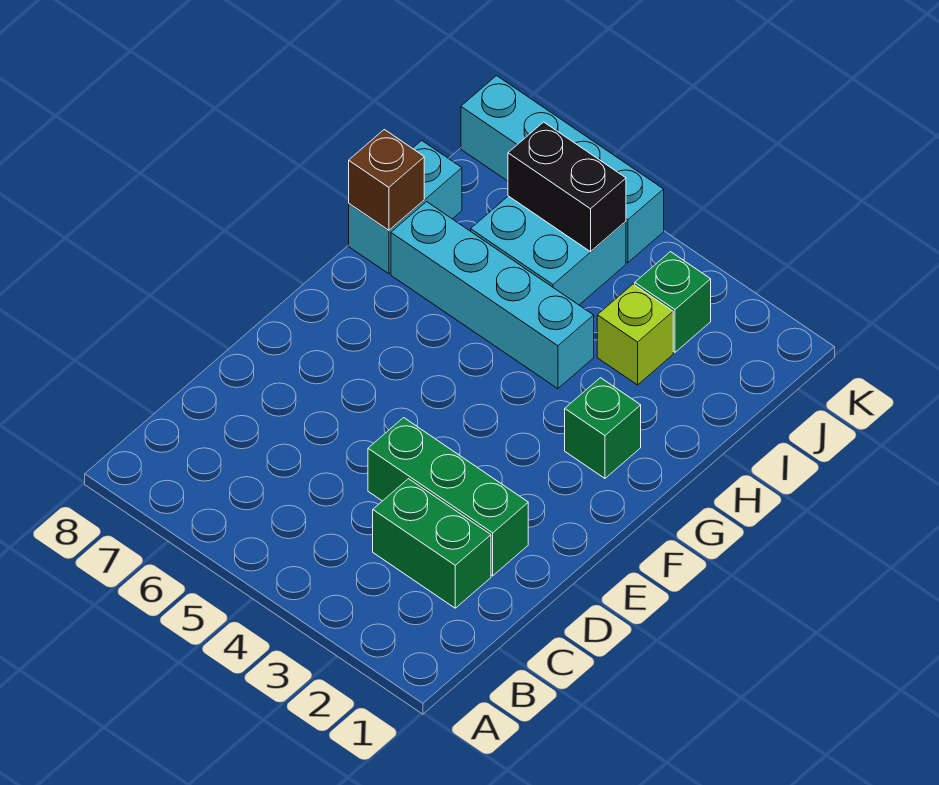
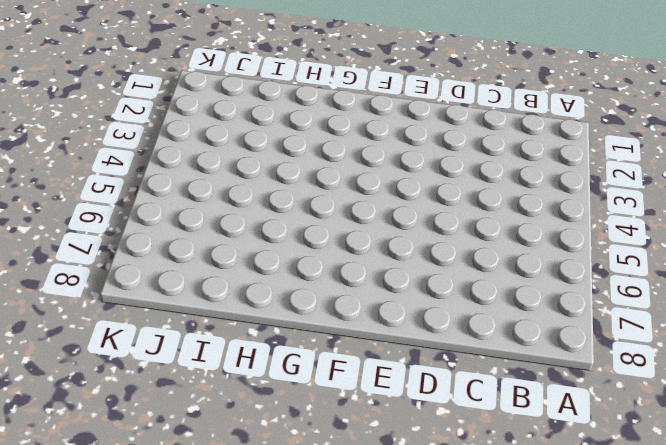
none -> green 1x2 brick [373,479,491,608]
none -> green 1x3 brick [368,418,528,576]

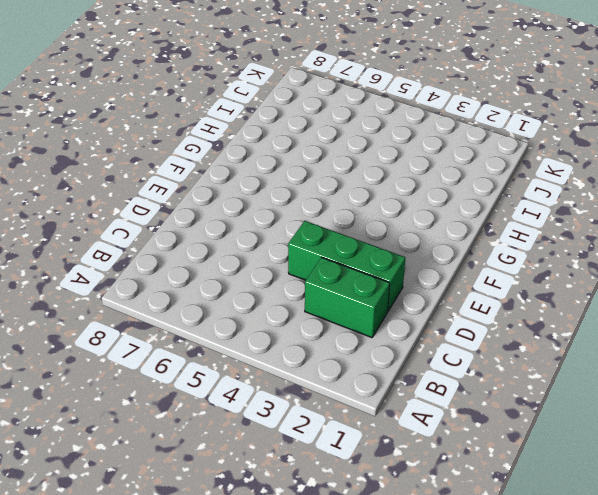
none -> green 1x1 brick [565,378,641,478]
none -> cyan 1x4 brick [391,202,594,389]

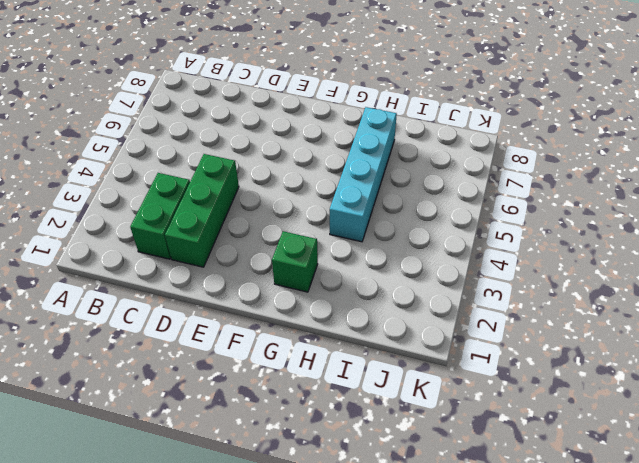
none -> cyan 1x2 brick [349,140,462,274]
none -> lime 1x1 brick [597,284,673,385]

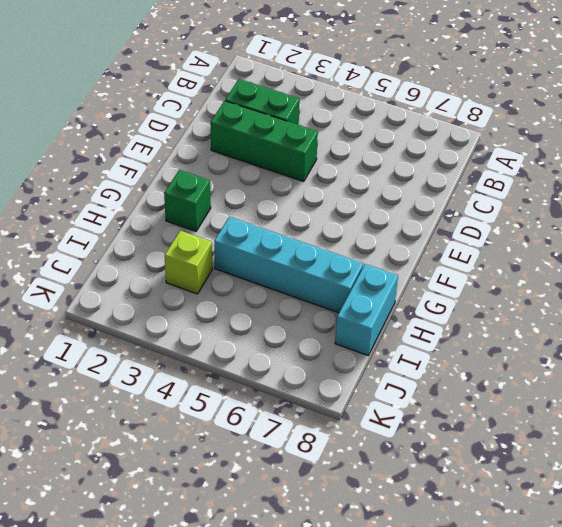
none -> cyan 2x2 brick [471,196,626,305]
none -> green 1x1 brick [635,252,711,352]

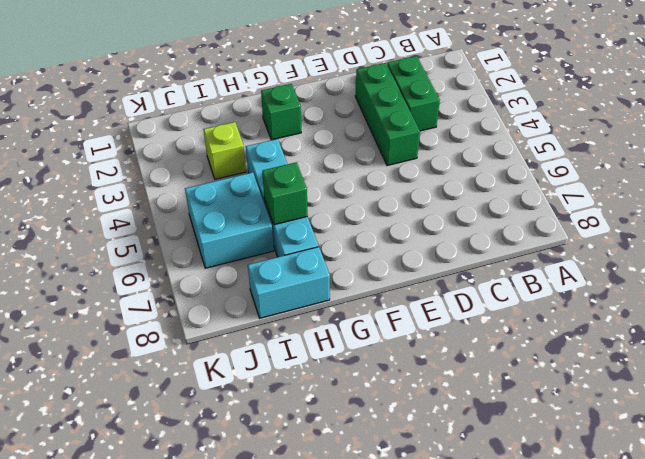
green 1x1 brick [262,162,308,225] -> green 1x1 brick moved to [635,252,711,352]
none -> cyan 1x4 brick [461,76,664,263]
none -> brown 1x1 brick [349,130,424,230]

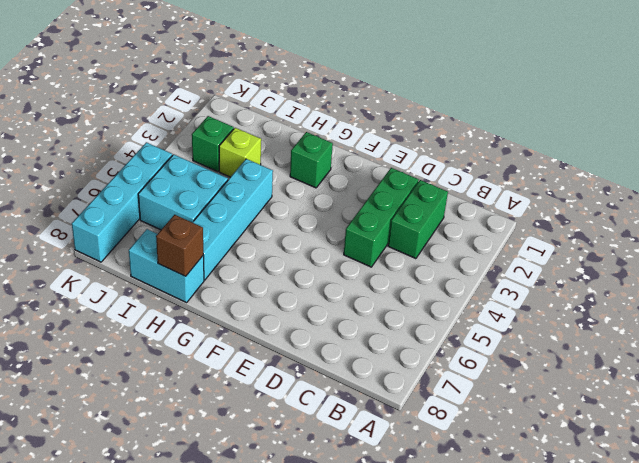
none -> black 1x2 brick [508,122,626,252]

